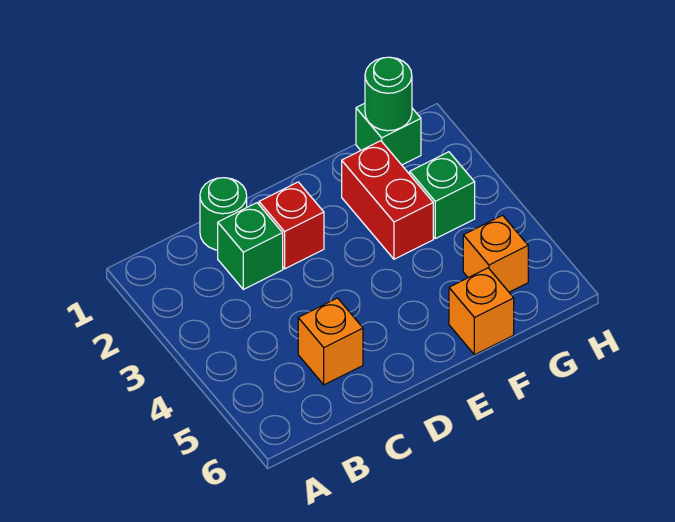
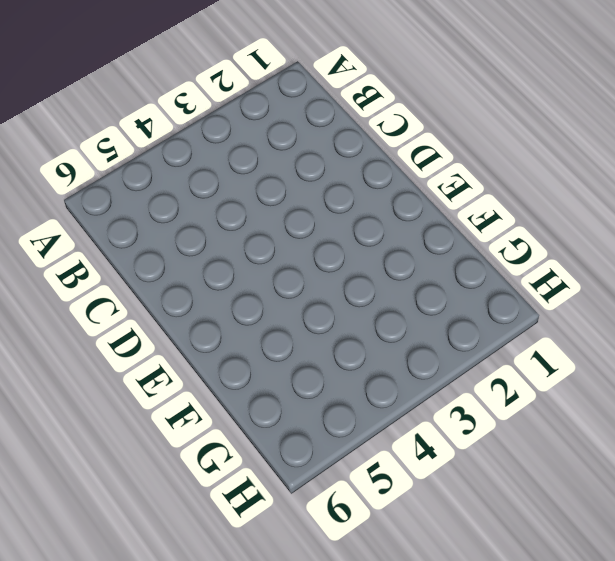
none -> green 1x1 round brick [200,178,247,250]
none -> green 1x1 brick [218,203,283,289]

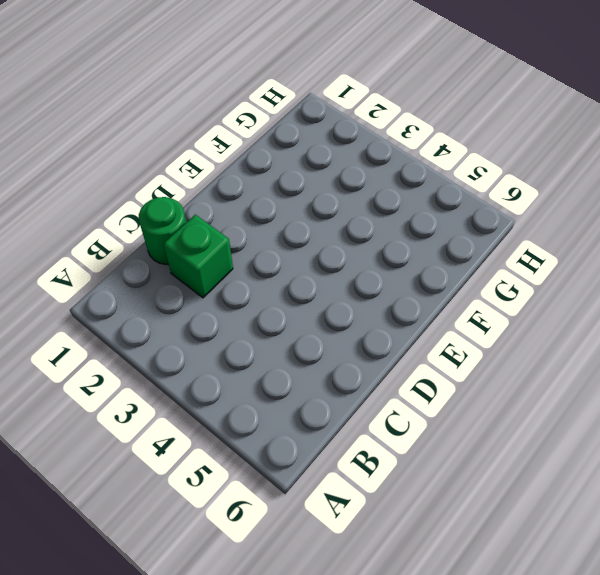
none -> orange 1x1 brick [298,298,363,385]
none -> red 1x1 brick [259,182,324,269]

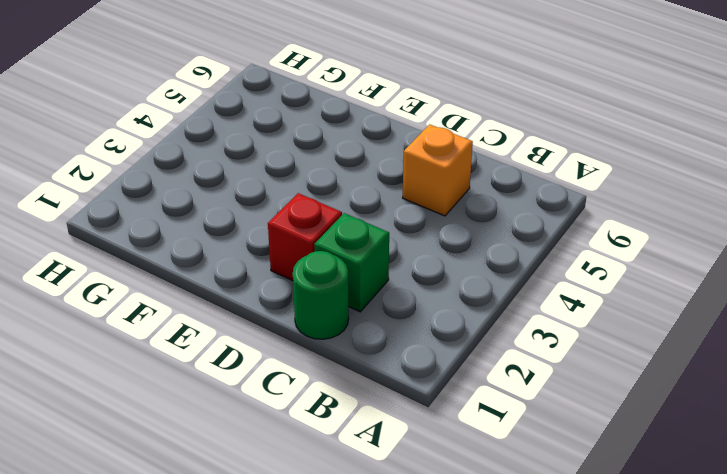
none -> red 1x2 brick [342,141,433,259]
none -> orange 1x1 brick [449,268,514,355]

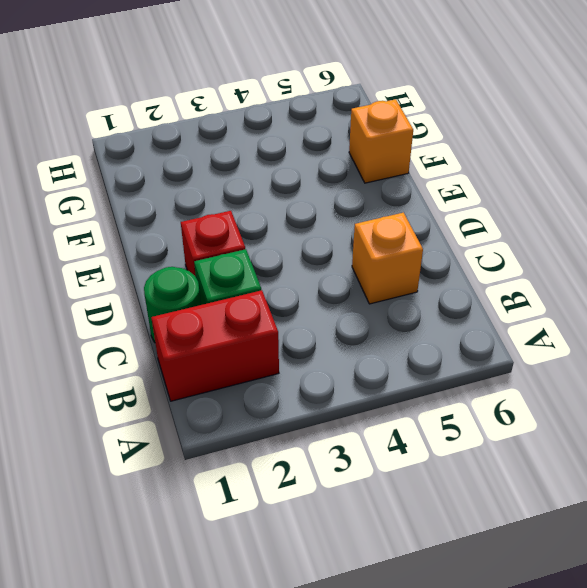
red 1x2 brick [151,290,279,401] -> red 1x2 brick moved to [342,141,433,259]
none -> green 1x1 brick [356,103,421,165]
none -> green 1x1 brick [410,152,475,239]

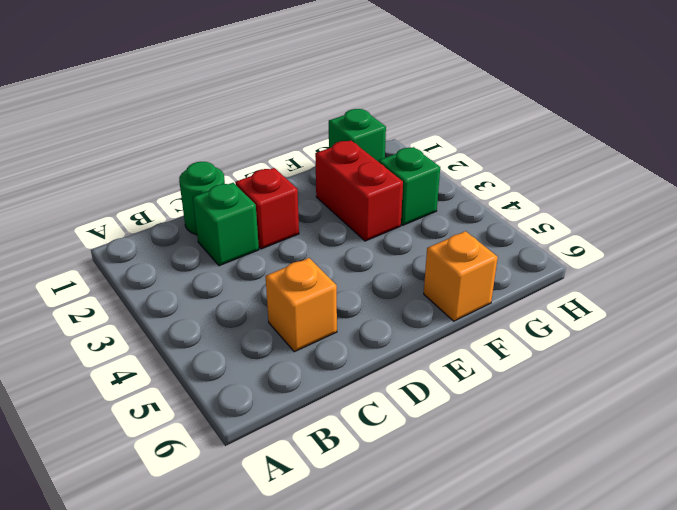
none -> orange 1x1 brick [463,215,528,292]
none -> green 1x1 round brick [365,57,412,131]

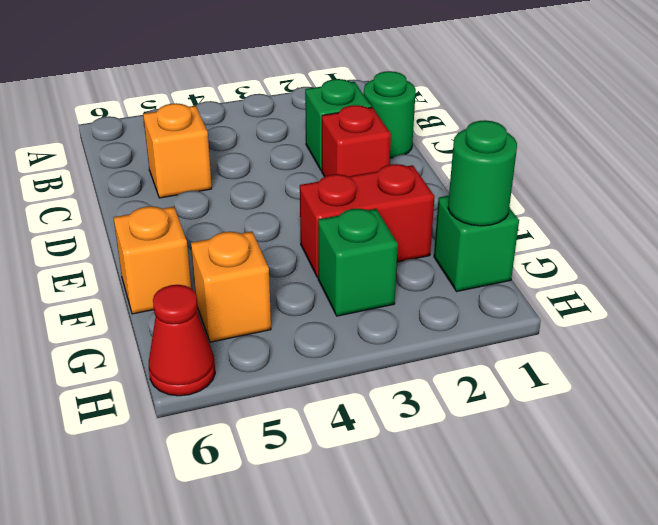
red 1x1 cone [149,285,215,396] -> none

